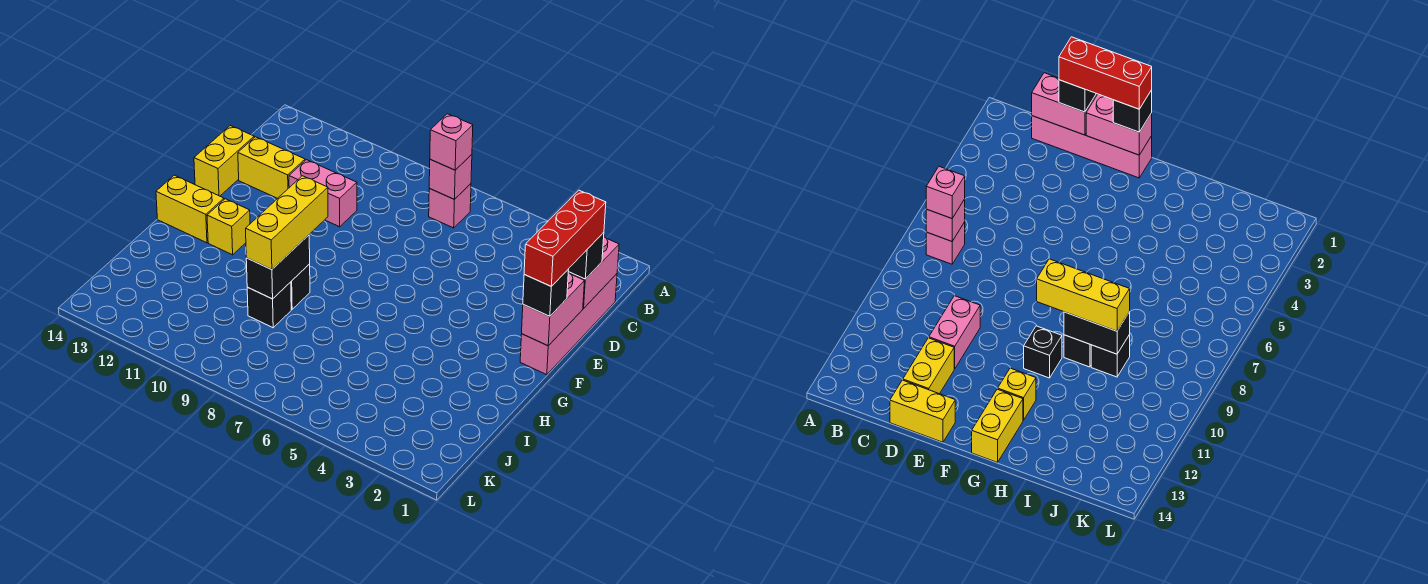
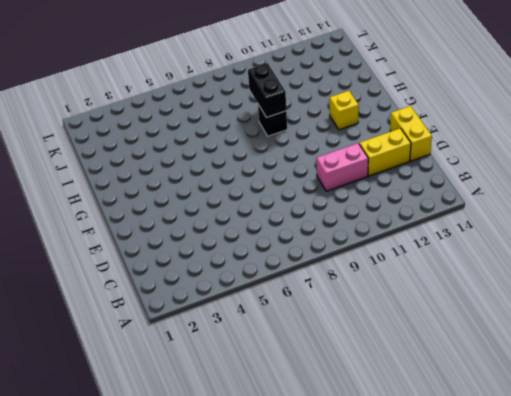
none -> pink 1x1 brick [429,184,471,228]
none -> pink 1x4 brick [520,274,617,375]
none -> black 1x1 brick [1024,326,1062,378]

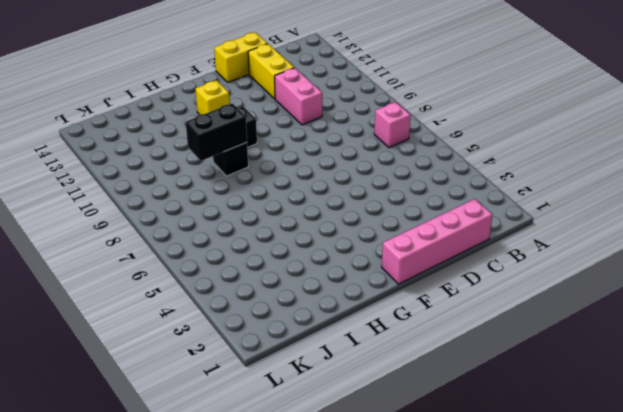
none -> yellow 1x2 brick [156,175,224,243]
none -> black 1x1 brick [247,282,291,328]
none -> pink 1x1 brick [429,155,472,199]

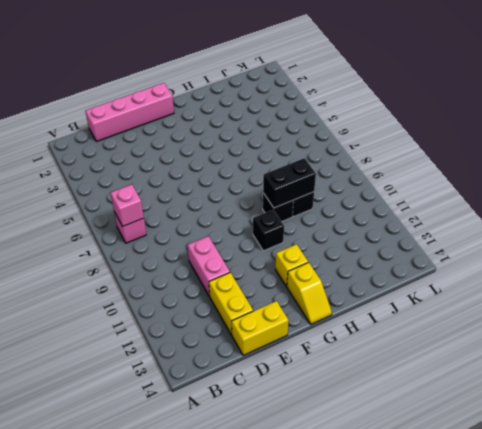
yellow 1x2 slope [287,262,332,324] -> yellow 1x2 brick [156,175,224,243]
none -> pink 1x2 brick [568,237,619,308]
none -> pink 1x2 brick [522,273,584,346]
none -> pink 1x1 brick [430,114,473,170]

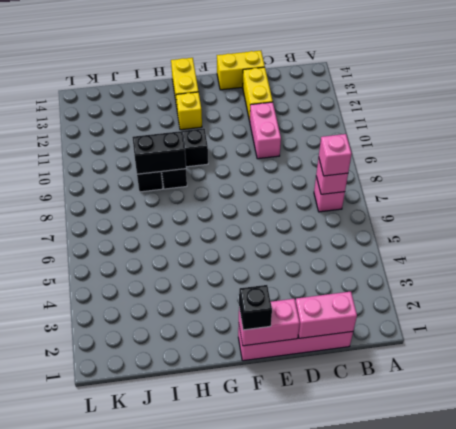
none -> black 1x1 brick [568,232,604,279]
none -> yellow 1x3 brick [246,176,328,270]
none -> red 1x3 brick [524,190,606,286]

